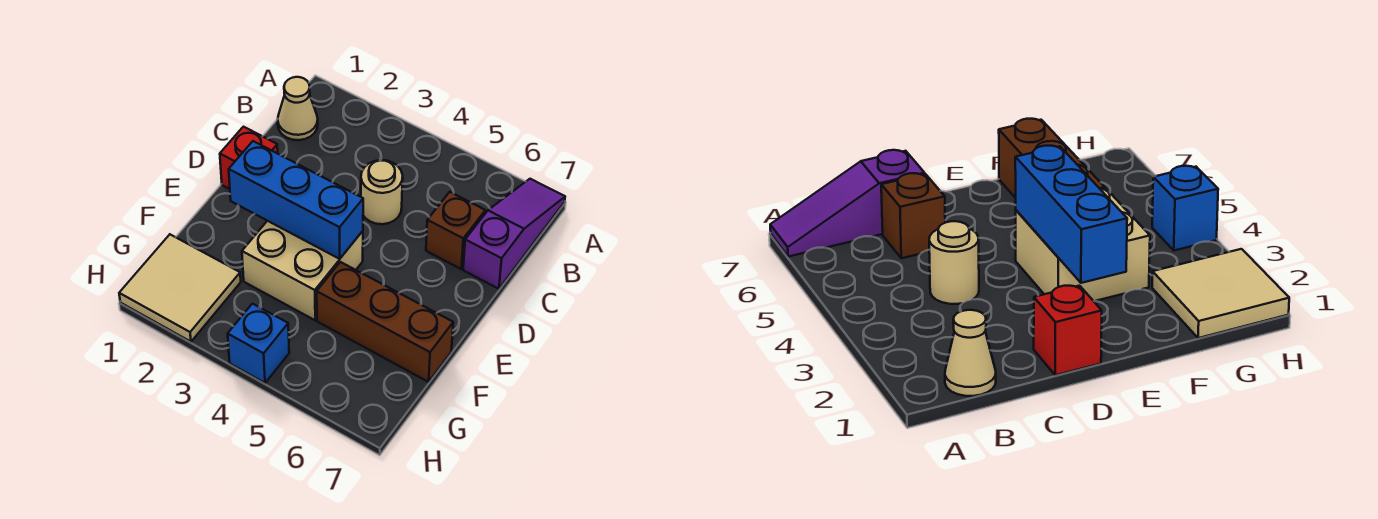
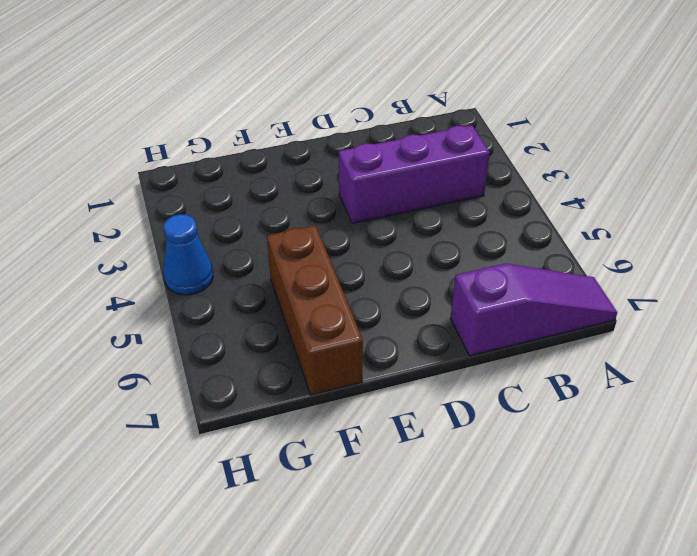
purple 1x3 brick [339,125,490,224] -> none
blue 1x1 cone [164,214,213,295] -> blue 1x1 brick [228,304,289,383]
none -> tan 1x1 cone [278,77,318,140]
none -> tan 1x1 round brick [361,160,403,224]

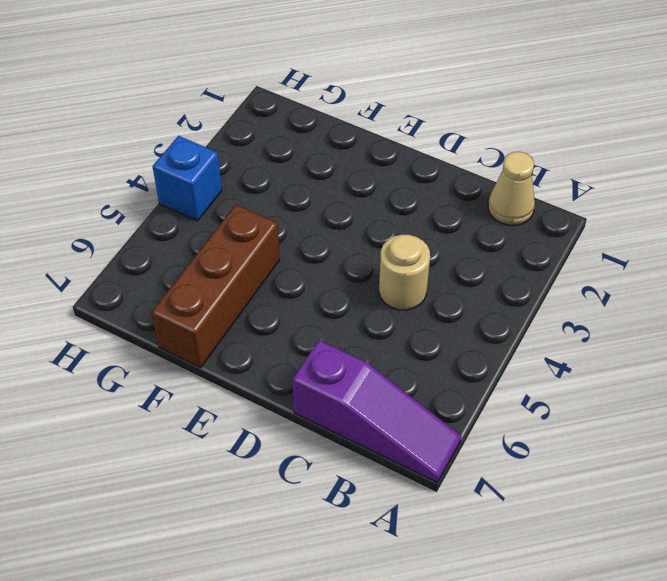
none -> brown 1x1 brick [426,192,485,269]
none -> red 1x1 brick [220,127,278,189]

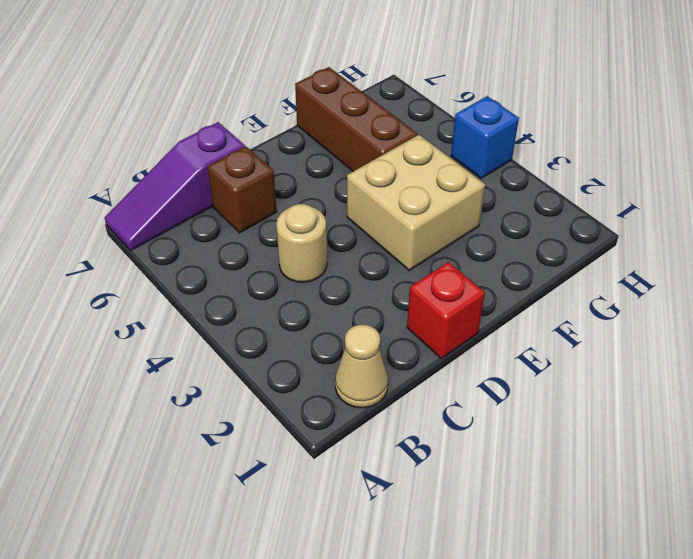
none -> tan 2x2 tile [119,235,241,342]
none -> blue 1x3 brick [229,141,363,259]

